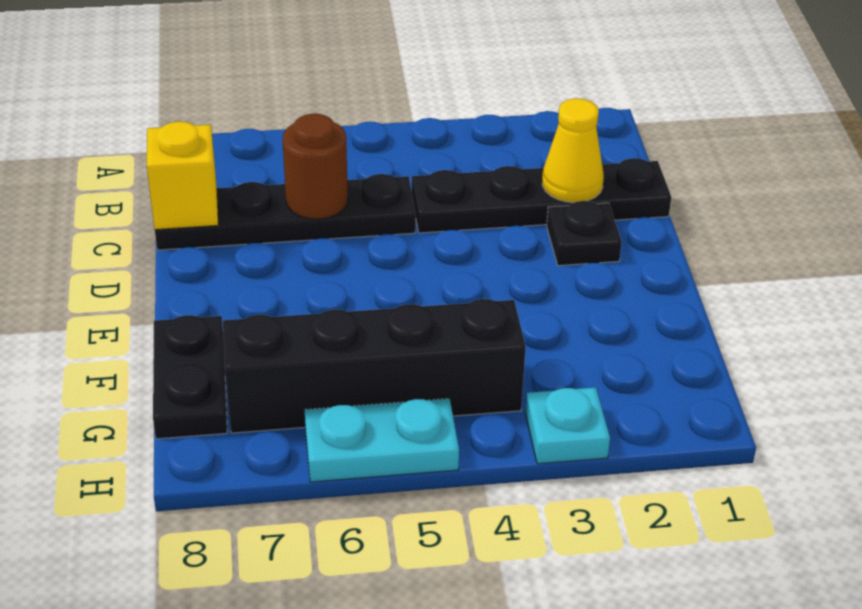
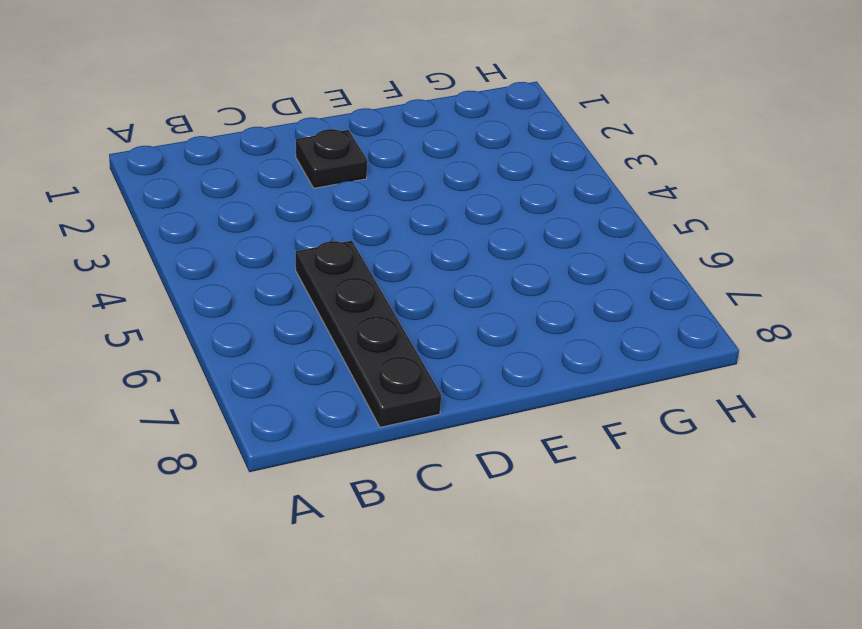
none -> black 1x4 plate [412,158,671,233]
none -> black 1x2 plate [153,315,227,439]

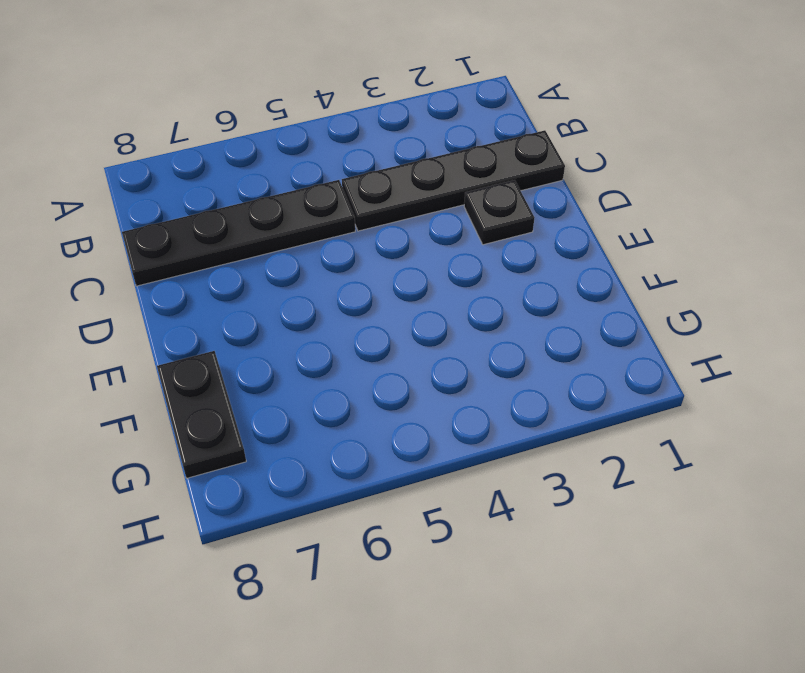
none -> black 1x4 brick [223,299,526,433]
none -> cyan 1x1 plate [525,387,610,464]

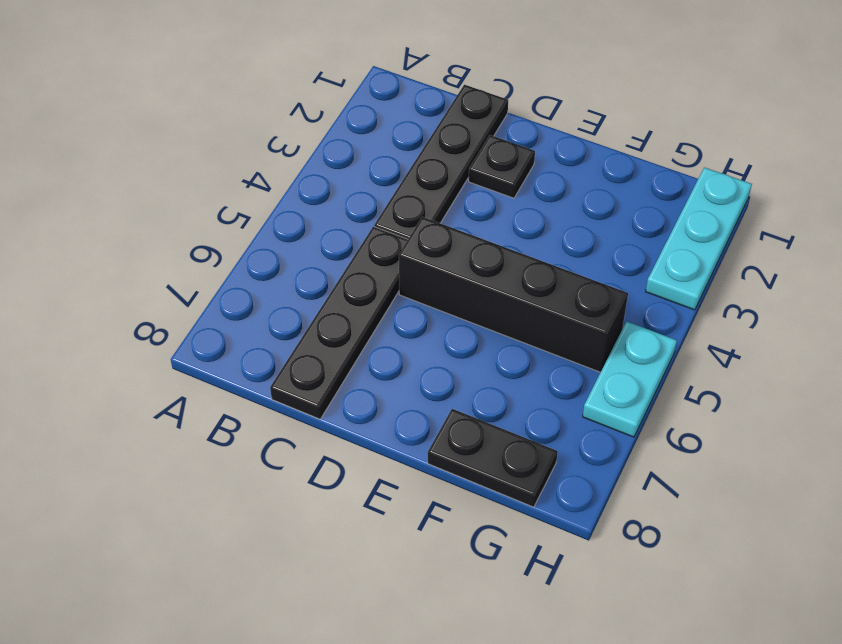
black 1x4 brick [399,217,628,372] -> black 1x4 brick turned to [223,299,526,433]
cyan 1x3 plate [646,167,752,310] -> cyan 1x1 plate [525,387,610,464]
none -> yellow 1x1 cone [542,98,604,202]
none -> brown 1x1 round brick [282,114,348,219]

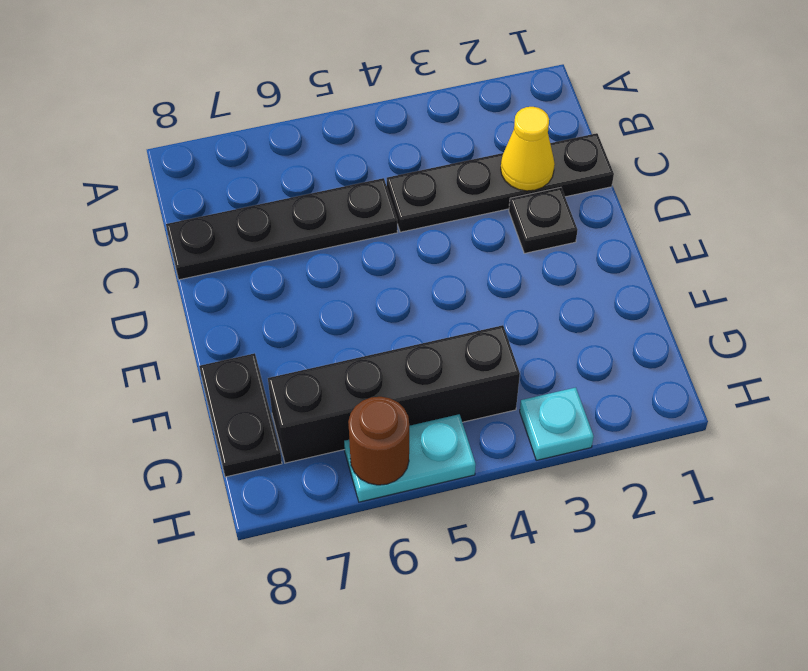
brown 1x1 round brick [348,397,409,485] -> brown 1x1 round brick moved to [282,114,348,219]
none -> yellow 1x1 brick [147,121,218,230]

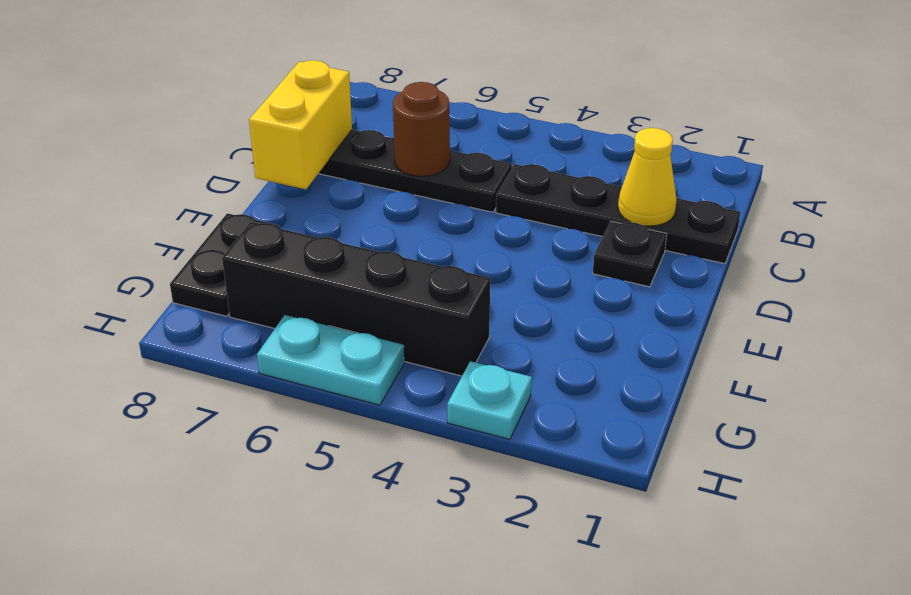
yellow 1x2 brick [249,60,352,189] -> yellow 1x1 brick [147,121,218,230]

